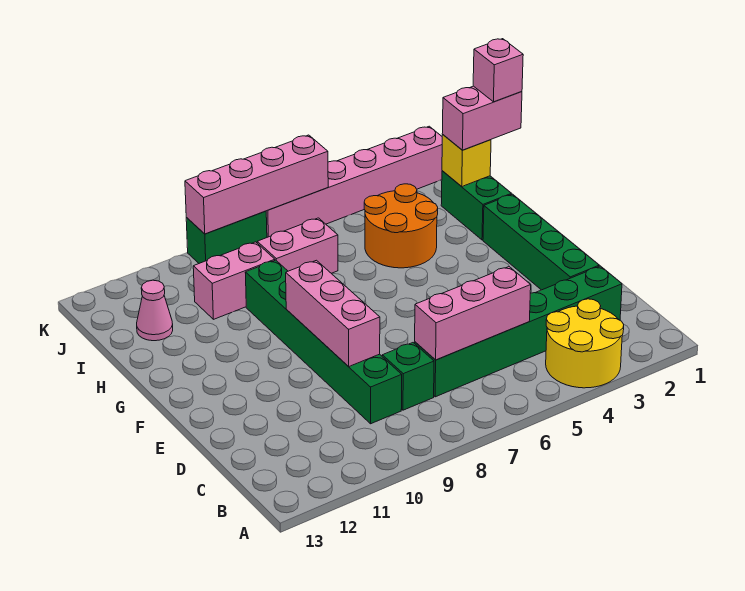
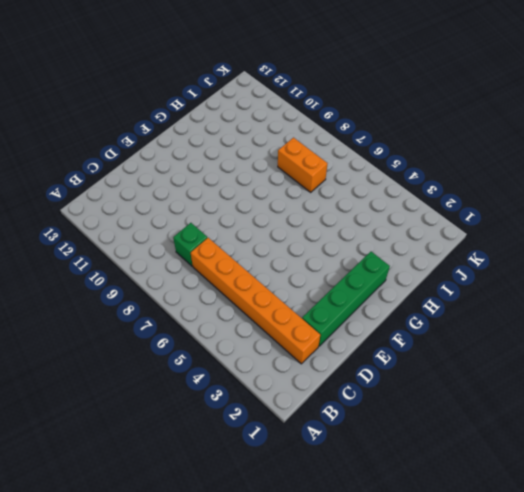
orange 1x6 brick [191,238,320,364] -> green 1x6 brick [415,266,622,397]
orange 1x2 brick [278,138,327,192] -> pink 1x2 brick [257,218,338,273]
none -> yellow 2x2 round brick [546,299,624,388]
none -> green 1x6 brick [245,260,402,424]
none -> green 1x2 brick [441,171,511,240]

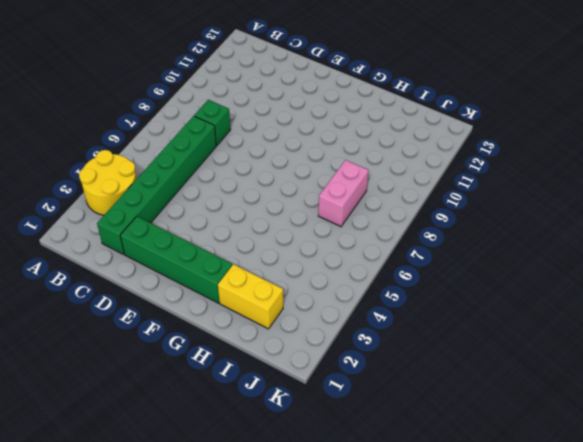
yellow 1x2 brick [218,264,283,329] -> green 1x2 brick [441,171,511,240]
none -> green 1x6 brick [245,260,402,424]
none -> orange 2x2 round brick [364,184,438,268]
none -> pink 1x2 brick [193,242,275,319]

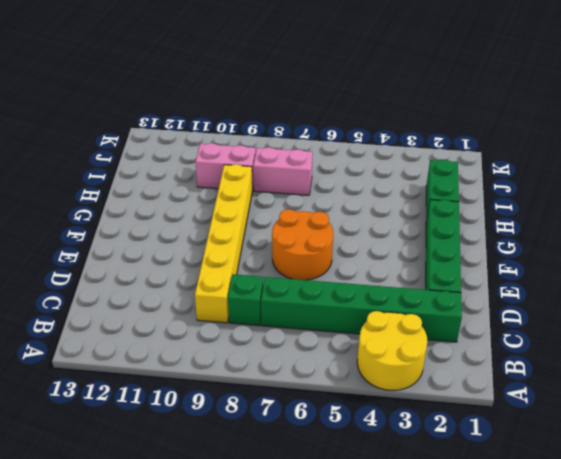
yellow 1x6 brick [195,164,252,323] -> green 1x6 brick [245,260,402,424]
orange 2x2 round brick [272,209,333,280] -> orange 2x2 round brick moved to [364,184,438,268]
none -> pink 1x1 cone [137,280,173,341]
none -> pink 1x6 brick [266,126,442,237]
none -> green 1x2 brick [186,211,267,263]

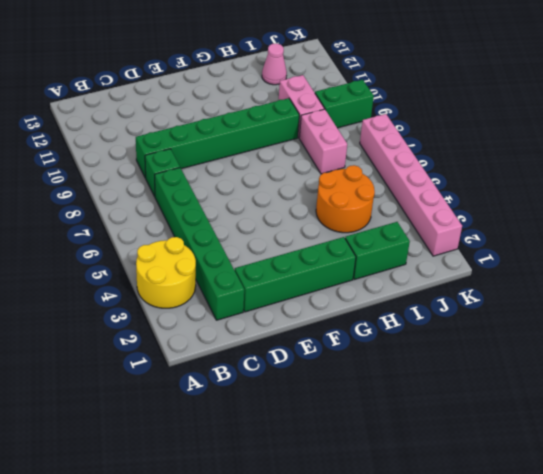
green 1x2 brick [315,80,374,128] -> green 1x2 brick turned to [186,211,267,263]
none -> pink 1x3 brick [415,267,531,360]
none -> pink 1x3 brick [286,260,380,366]
none -> yellow 1x1 brick [442,135,491,186]

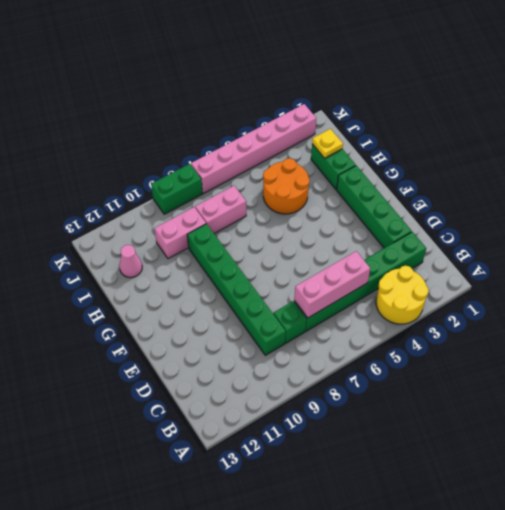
yellow 1x1 plate [312,129,343,158] -> yellow 1x1 brick [442,135,491,186]
none -> pink 1x3 brick [286,260,380,366]
none -> pink 1x4 brick [185,135,328,234]
none -> pink 1x2 brick [442,86,522,150]

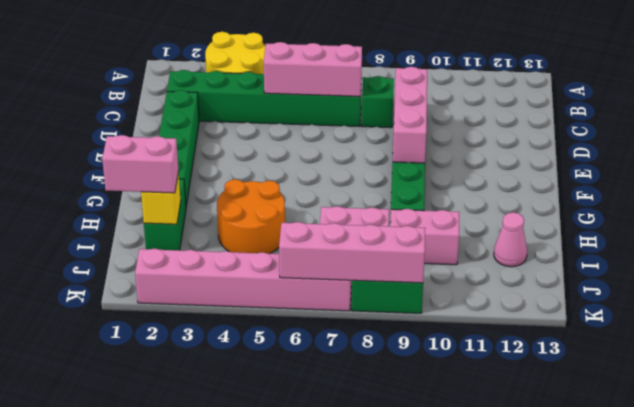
none -> pink 1x1 brick [473,39,523,102]

